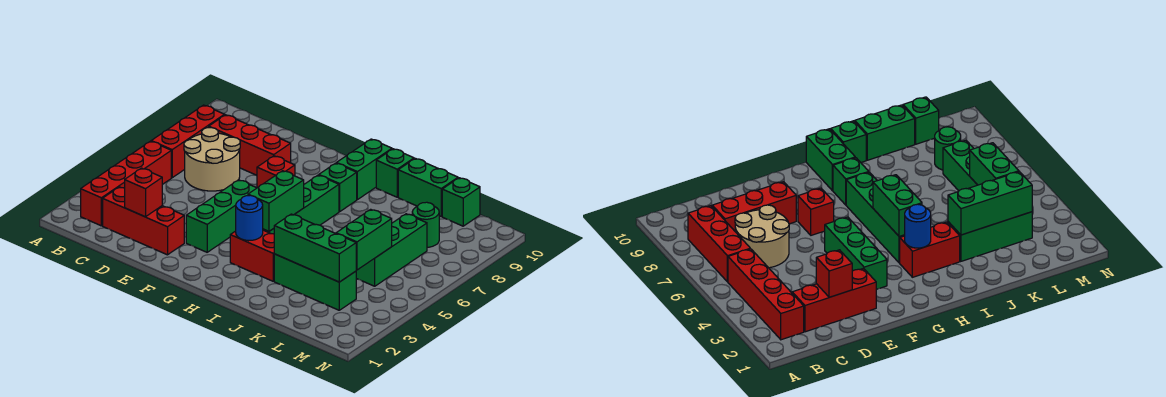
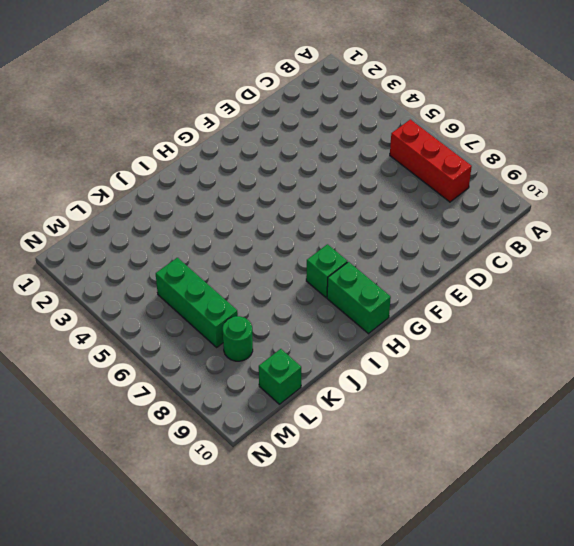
none -> red 1x4 brick [81,141,171,226]
none -> red 1x3 brick [103,187,184,255]
none -> tan 2x2 round brick [184,128,240,191]

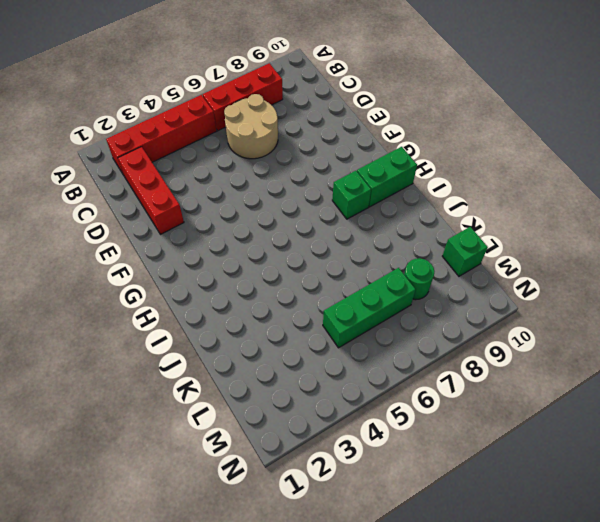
none -> red 1x3 brick [209,115,291,175]
none -> green 1x3 brick [186,180,256,252]
none -> red 1x1 brick [257,156,295,188]

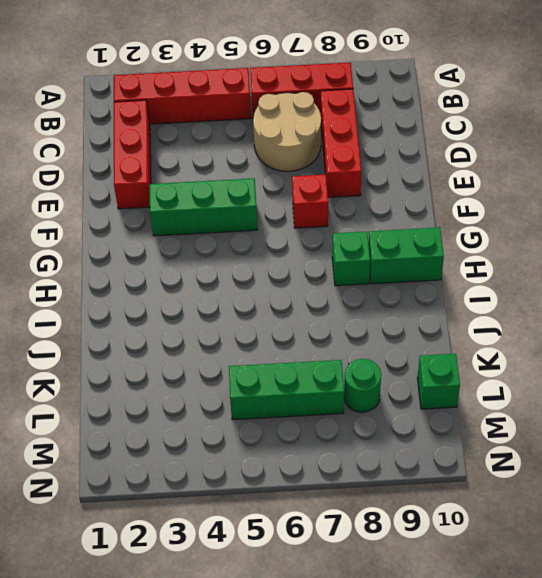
none -> red 1x2 brick [230,230,274,281]
none -> green 1x4 brick [263,175,339,234]
none -> green 1x1 brick [376,149,414,197]

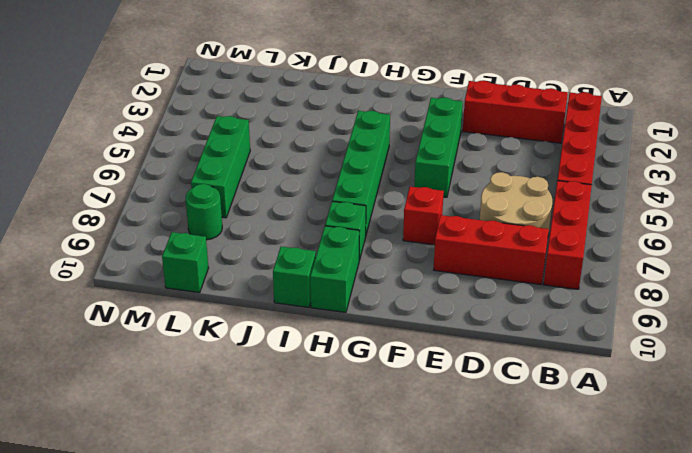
none -> red 1x2 brick [230,230,274,281]
none -> green 1x3 brick [274,254,356,310]
none -> green 1x2 brick [398,158,458,216]

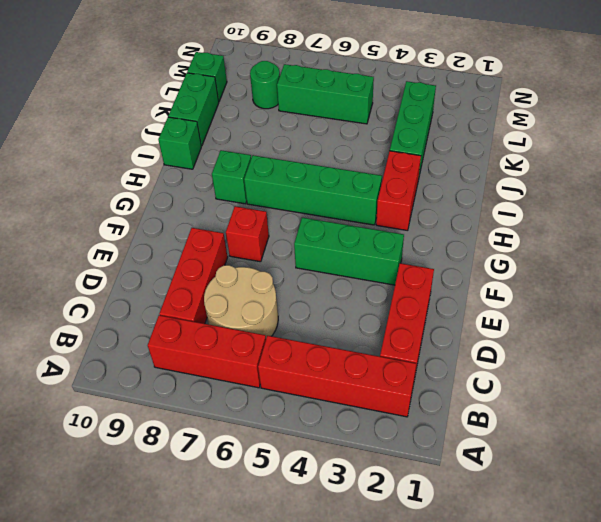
none -> green 1x2 brick [337,139,392,200]
none -> red 1x1 brick [125,168,162,217]
none -> blue 1x1 round brick [236,195,263,241]

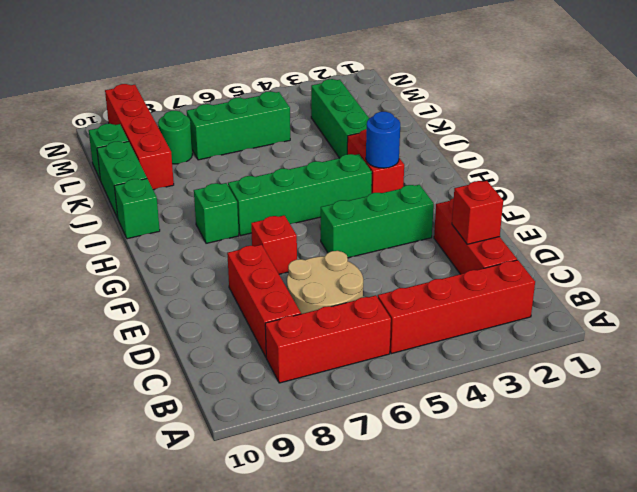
red 1x4 brick [105,84,174,190] -> none
none -> green 1x2 brick [337,139,392,200]
none -> green 1x2 brick [248,171,304,231]
none -> green 1x3 brick [274,214,356,282]

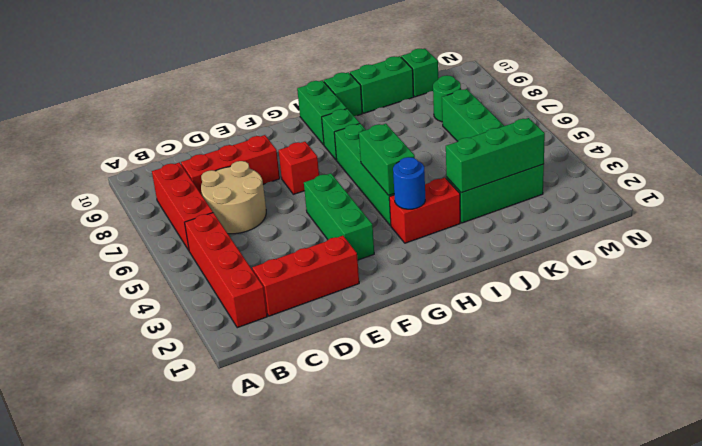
none -> red 1x1 brick [125,168,162,217]
none -> green 1x2 brick [336,209,392,270]

